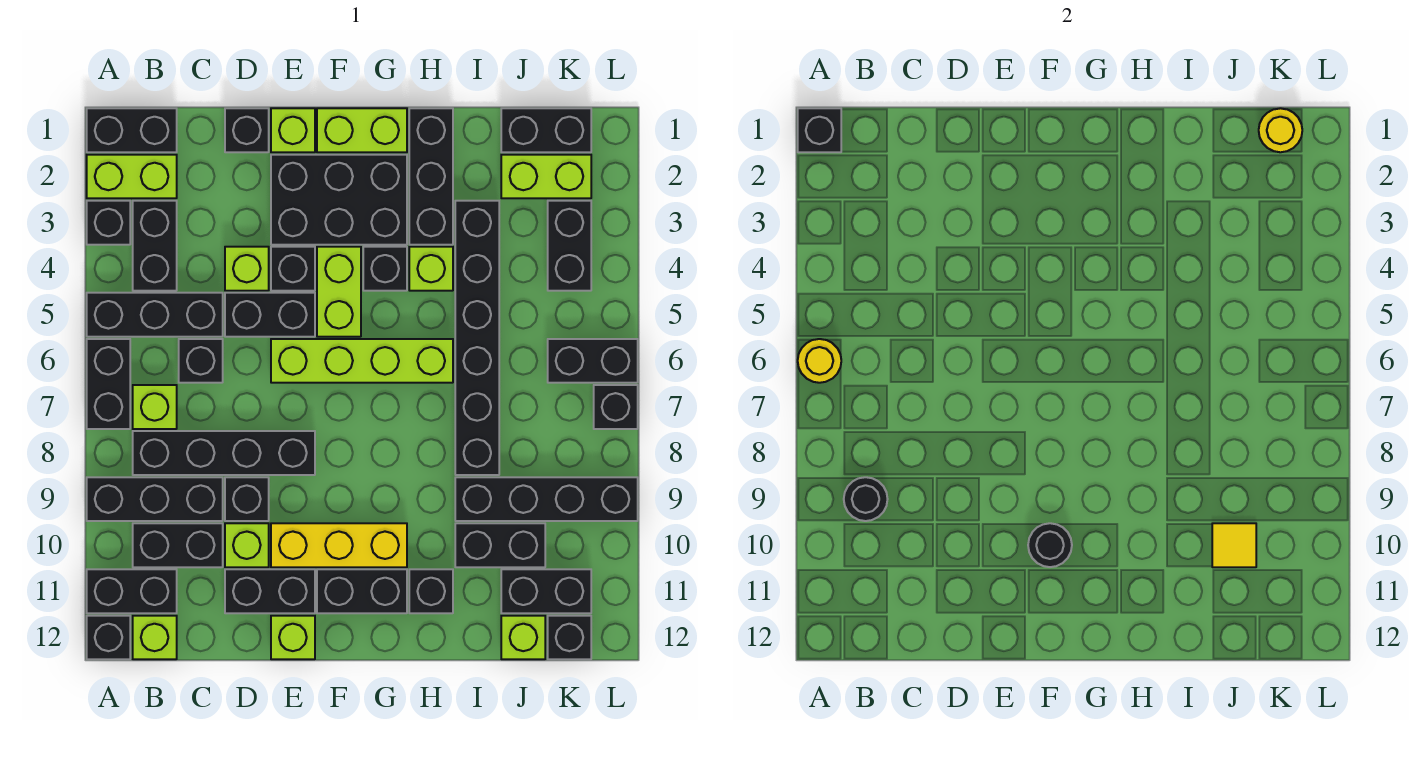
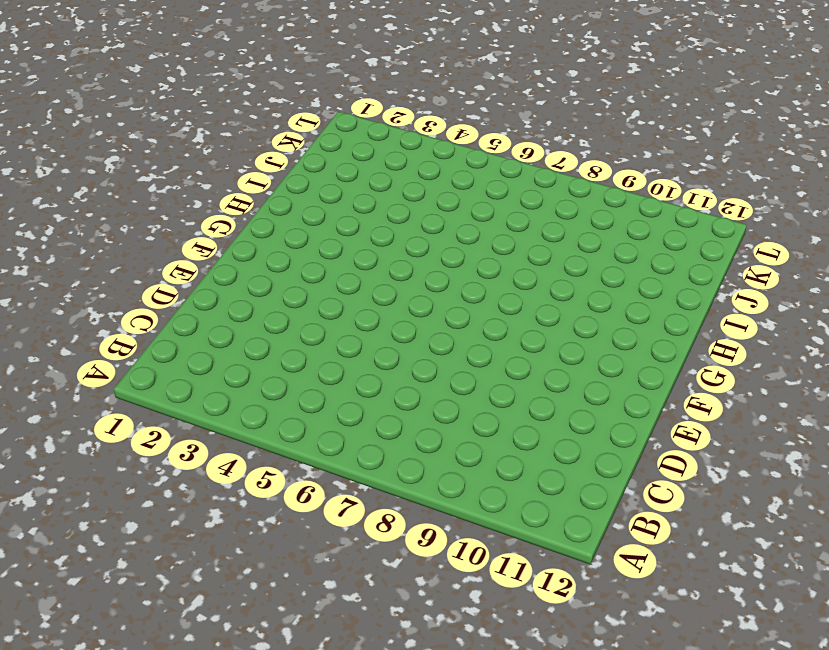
none -> black 1x2 brick [87,108,177,152]
none -> lime 1x2 brick [87,155,177,198]
none -> black 1x1 brick [87,201,130,245]
none -> black 1x3 brick [87,293,223,337]

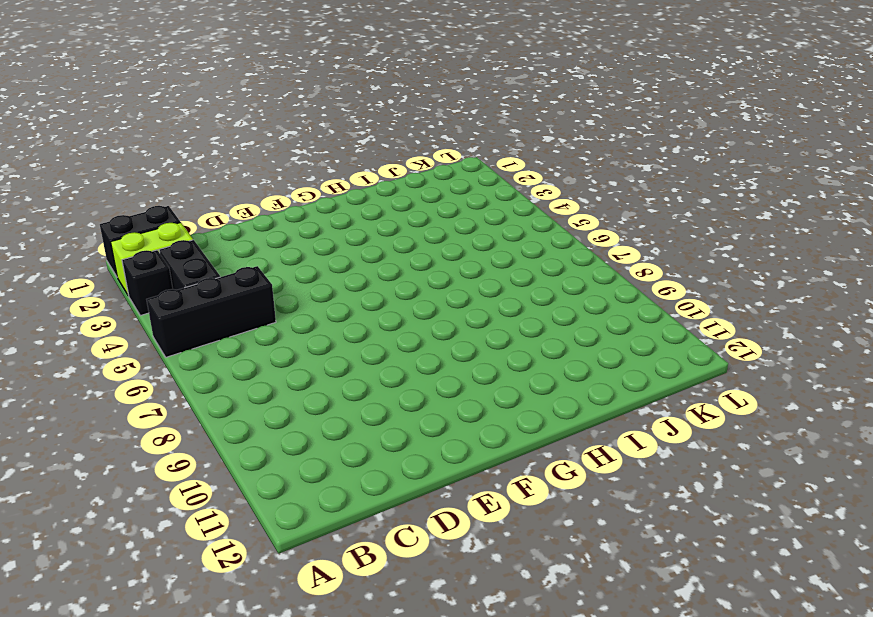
none -> black 1x2 brick [87,339,130,429]
none -> black 1x3 brick [87,477,223,521]
none -> black 1x2 brick [87,569,177,613]
none -> black 1x1 brick [87,616,130,659]

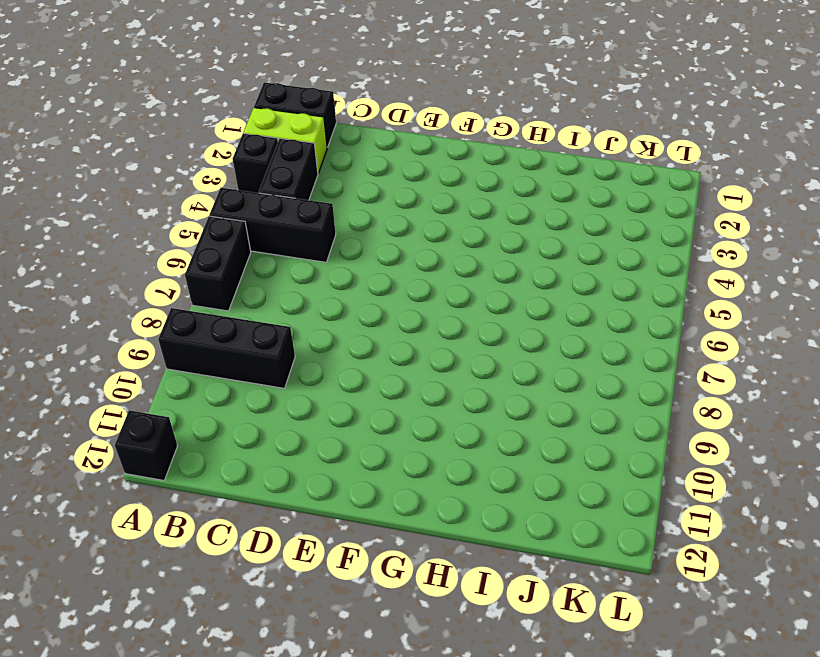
none -> black 1x2 brick [87,569,177,613]
none -> lime 1x1 brick [133,385,177,429]
none -> black 1x4 brick [133,431,315,475]
none -> black 1x2 brick [133,523,223,567]

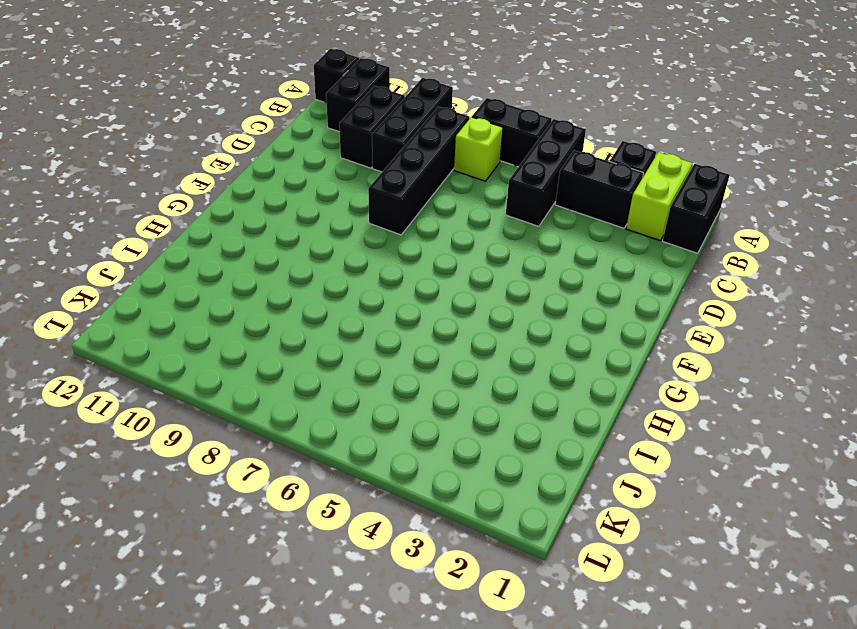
none -> lime 1x1 brick [133,616,177,659]
none -> black 1x1 brick [179,339,223,383]
none -> black 1x1 brick [225,108,269,152]
none -> lime 1x1 brick [225,247,269,291]

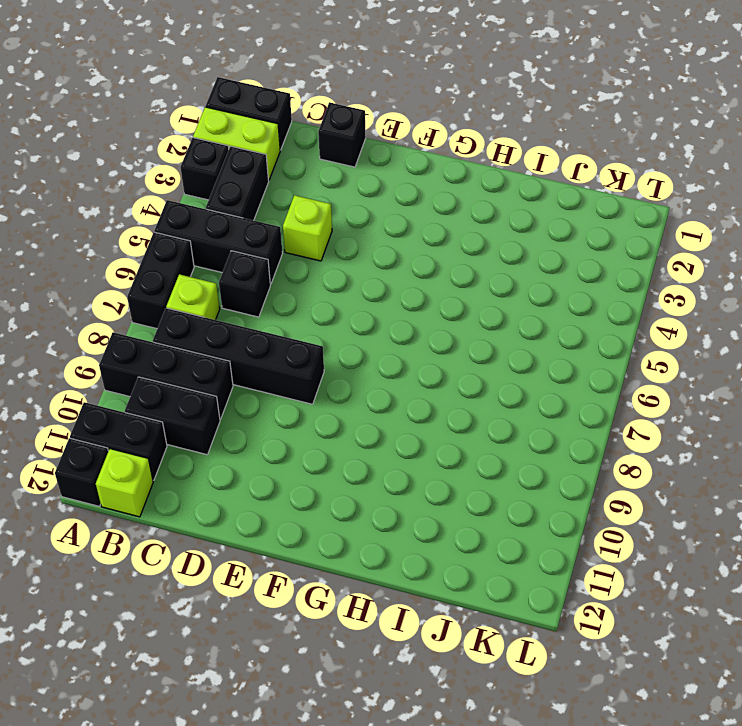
none -> black 1x2 brick [225,293,315,337]
none -> black 1x1 brick [225,477,269,521]
none -> lime 1x1 brick [225,523,269,567]
none -> black 1x2 brick [225,569,315,613]

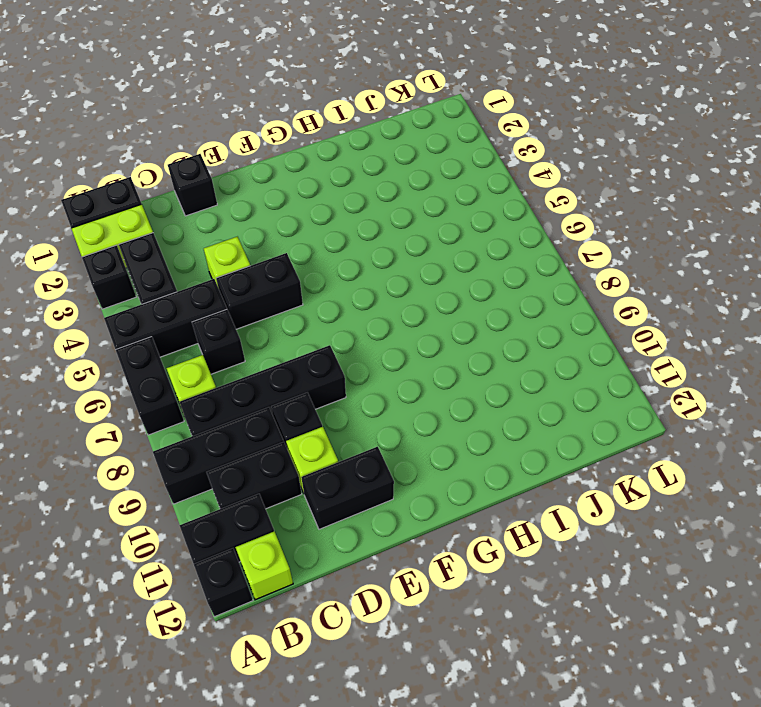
none -> lime 1x1 brick [271,108,315,152]
none -> black 2x3 brick [271,155,407,245]
none -> black 1x1 brick [271,247,315,291]
none -> lime 1x4 brick [271,339,453,383]

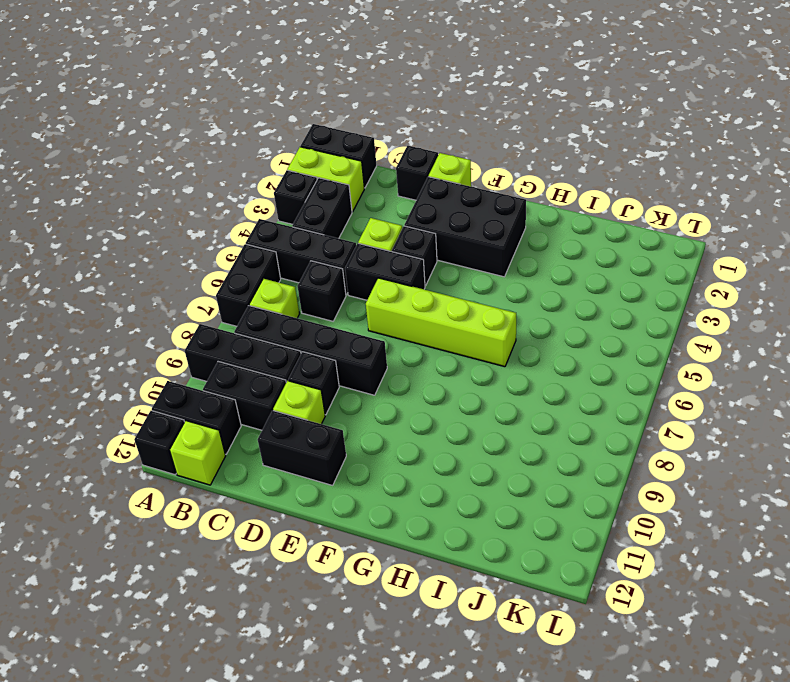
none -> yellow 1x3 brick [271,523,407,567]
none -> lime 1x1 brick [271,616,315,659]
none -> lime 1x2 brick [317,108,407,152]
none -> lime 1x2 brick [317,247,361,337]

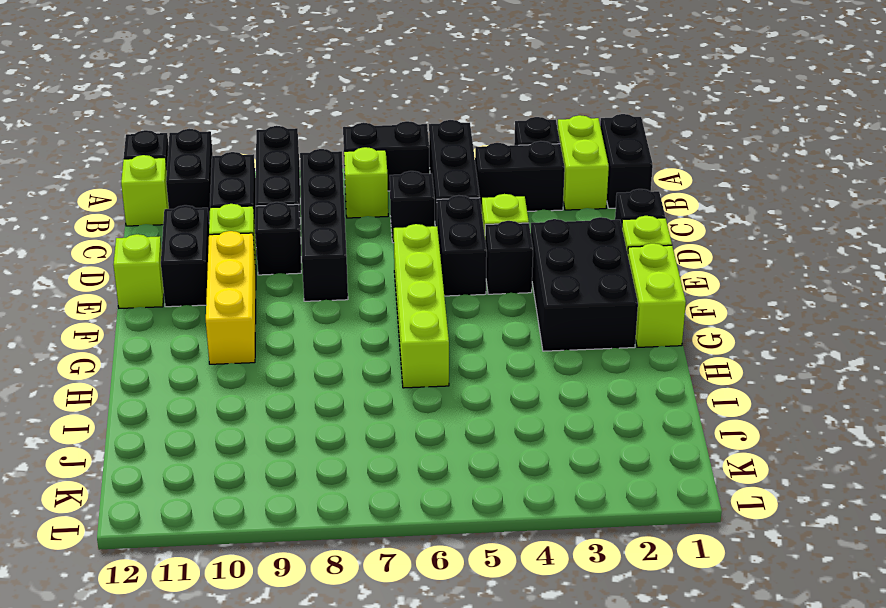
none -> lime 1x2 brick [317,247,361,337]
none -> black 1x2 brick [317,569,407,613]
none -> black 1x1 brick [363,247,407,291]
none -> black 1x3 brick [409,108,453,245]

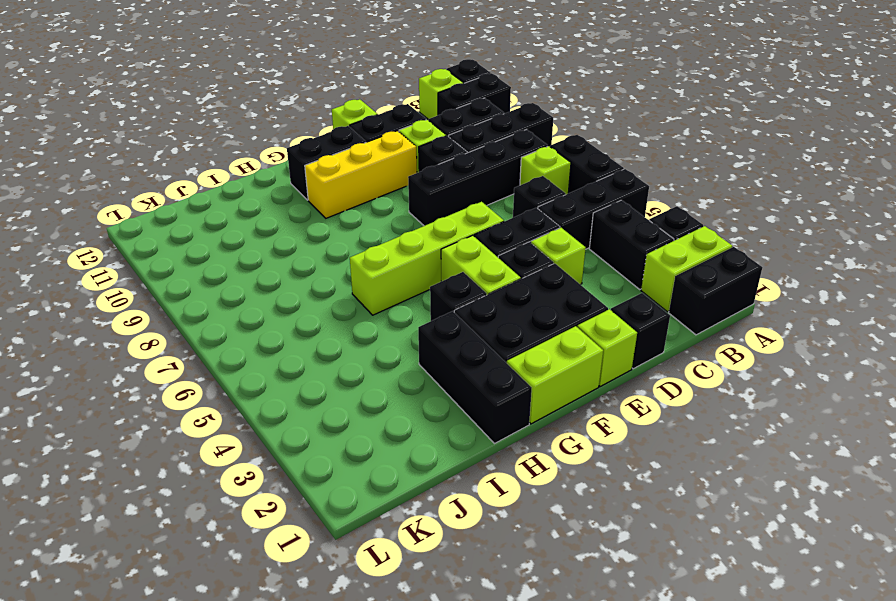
none -> lime 1x1 brick [409,247,453,291]
none -> black 1x1 brick [409,569,453,613]
none -> black 1x6 brick [455,201,499,475]
none -> black 1x4 brick [455,477,638,521]

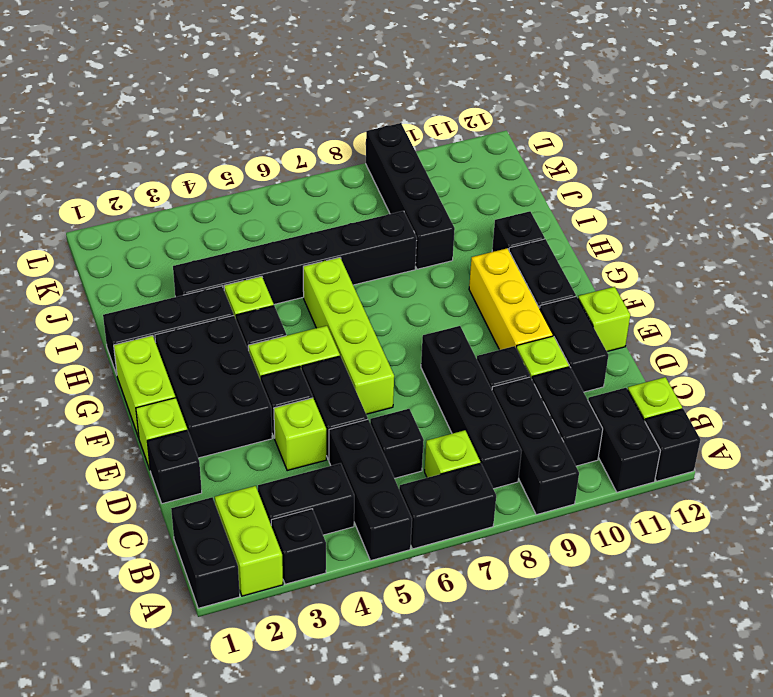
none -> black 1x2 brick [455,523,545,567]
none -> black 1x2 brick [501,108,591,152]
none -> lime 1x2 brick [501,155,591,198]
none -> black 1x2 brick [501,569,591,613]

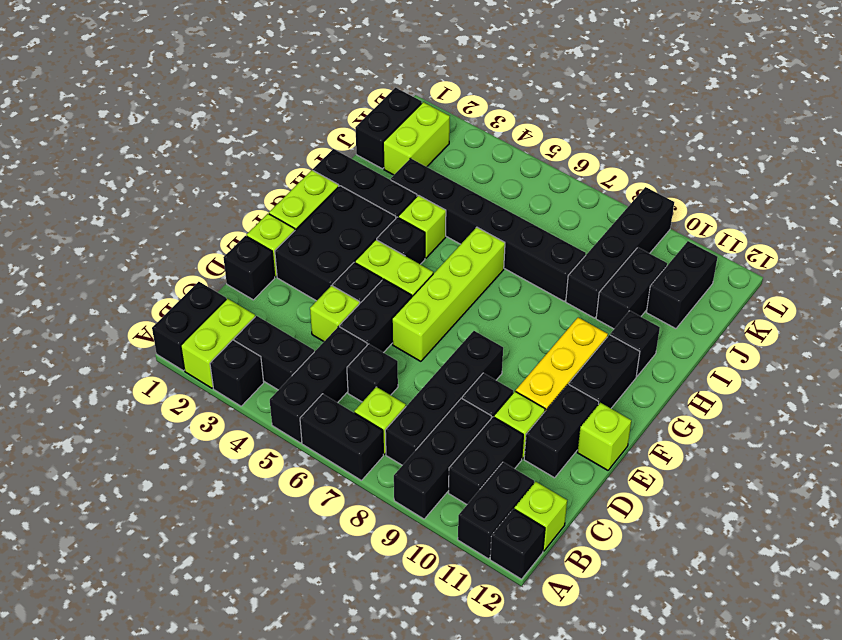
none -> lime 1x1 brick [501,616,545,659]
none -> black 1x2 brick [548,201,591,291]
none -> black 1x2 brick [548,339,638,383]
none -> black 1x1 brick [548,616,591,659]

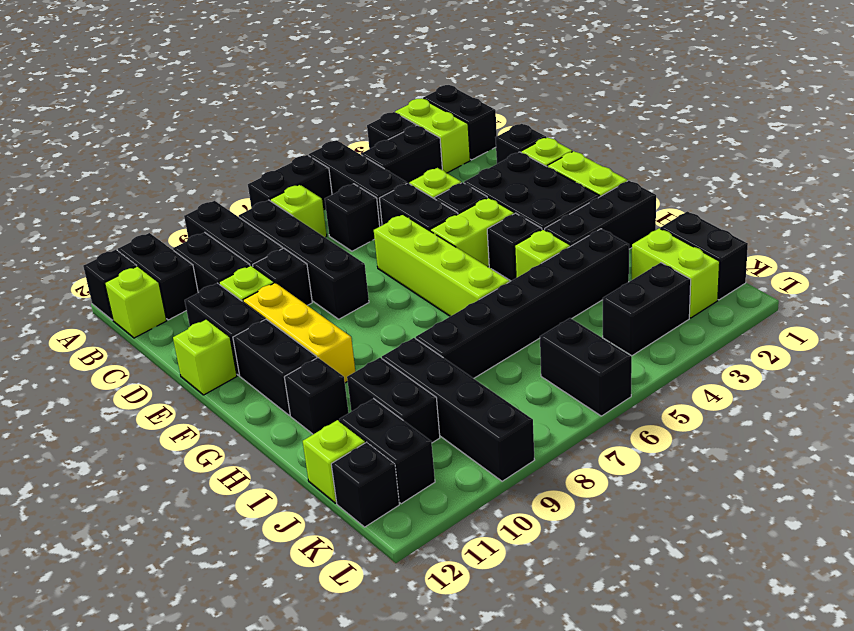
none -> black 1x1 brick [594,385,638,429]
none -> black 1x1 brick [798,108,841,152]
none -> yellow 1x1 round brick [798,339,841,383]
none -> black 1x1 round brick [844,477,888,521]

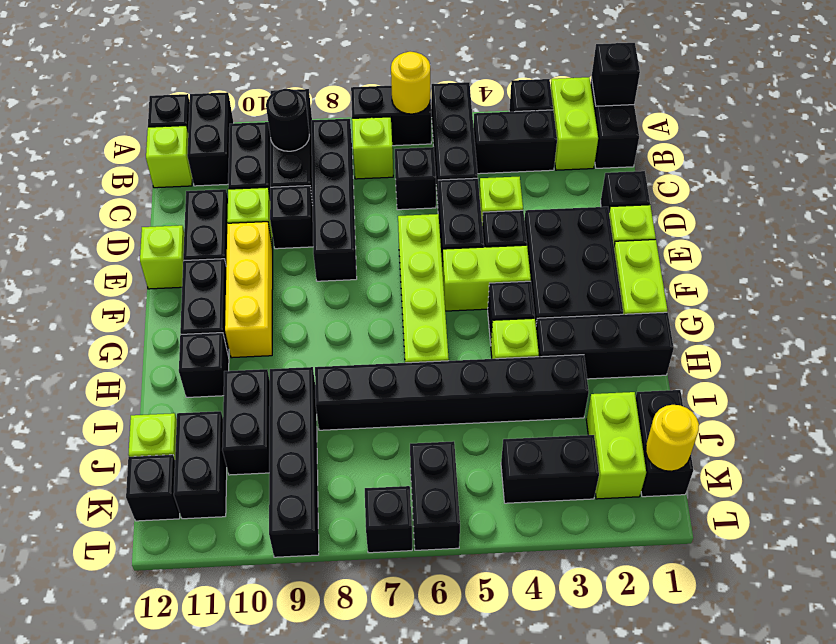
none -> black 1x1 round brick [1028,523,1072,567]
none -> yellow 1x1 tile [1212,523,1256,567]

